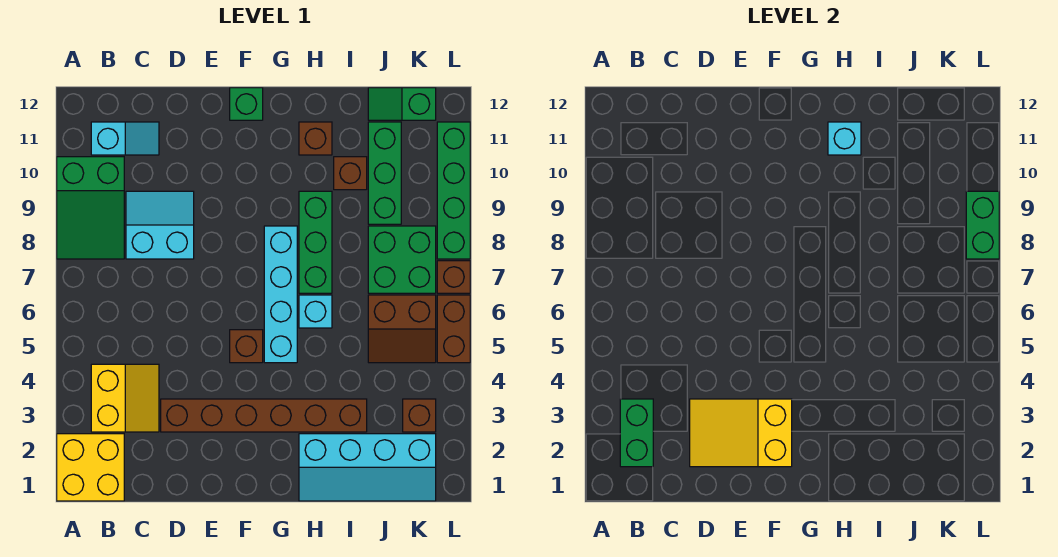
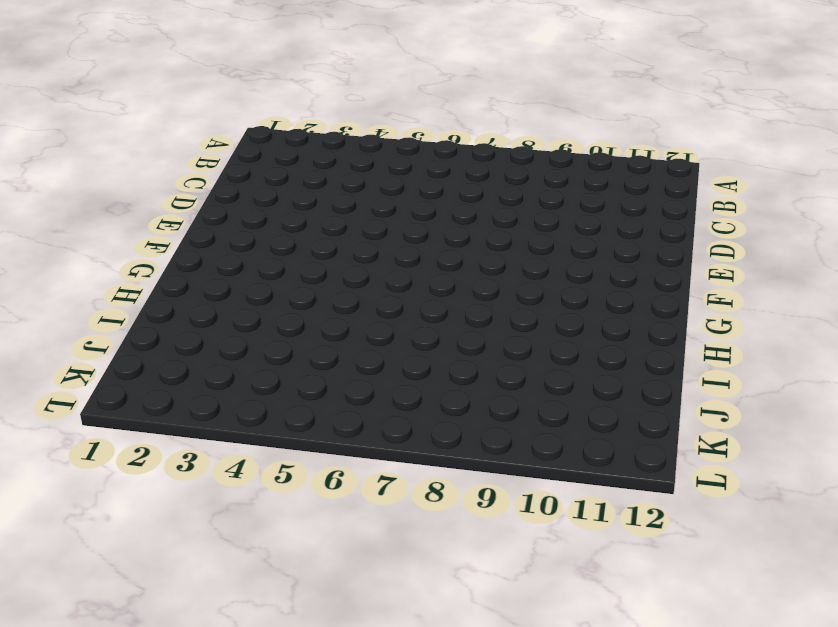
none -> yellow 2x2 brick [57,434,124,501]
none -> green 2x3 slope [57,157,124,259]
none -> yellow 2x2 slope [91,364,159,432]

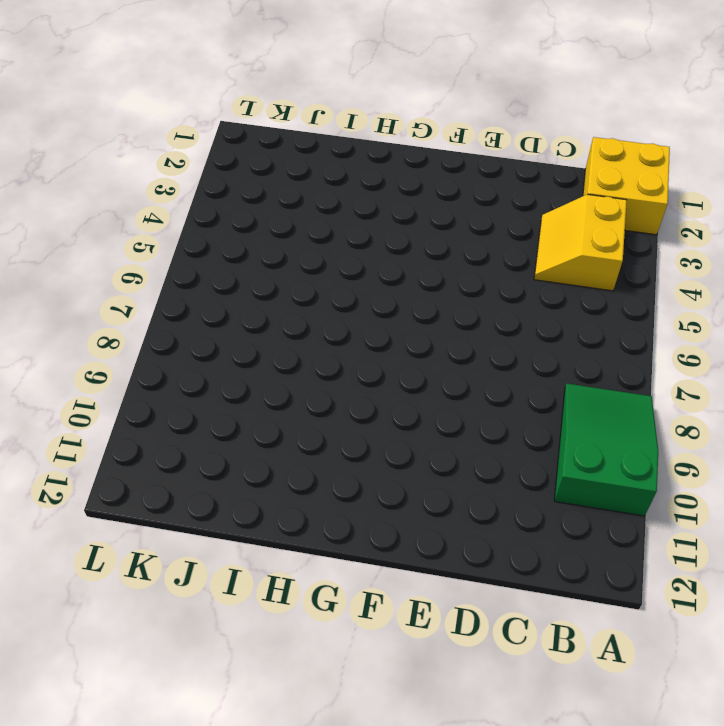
none -> cyan 1x2 slope [91,122,159,155]
none -> cyan 2x2 slope [126,191,194,259]
none -> brown 1x6 brick [161,399,367,432]

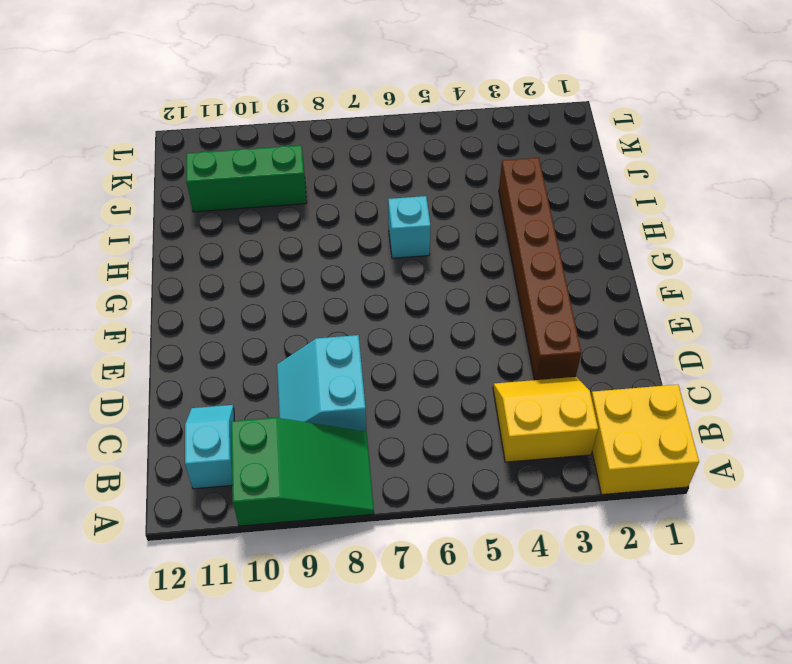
none -> brown 1x1 brick [230,330,263,363]
none -> green 1x1 brick [230,88,263,120]
none -> cyan 1x4 brick [264,226,297,363]

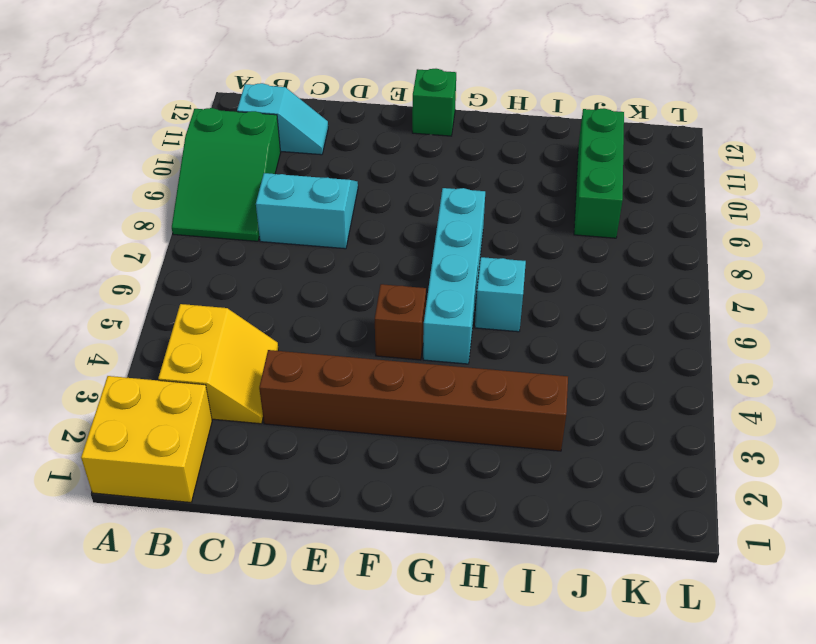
none -> cyan 2x4 slope [299,434,436,501]
none -> green 1x3 brick [299,191,332,293]
none -> brown 1x1 brick [299,122,332,155]

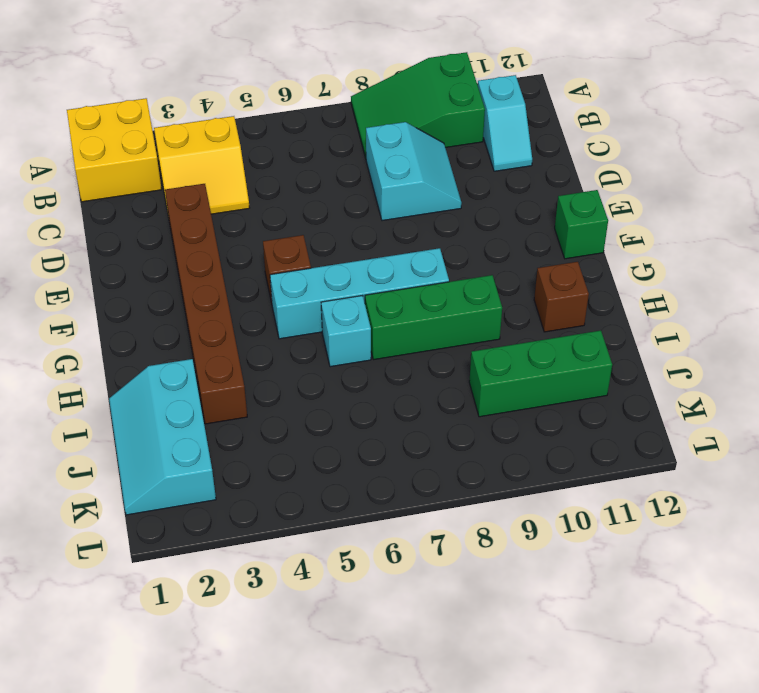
cyan 2x3 slope [109,359,216,515] -> cyan 2x4 slope [299,434,436,501]
none -> brown 1x1 brick [334,157,367,190]
none -> brown 2x2 slope [368,295,436,363]
none -> green 2x2 brick [368,226,436,293]

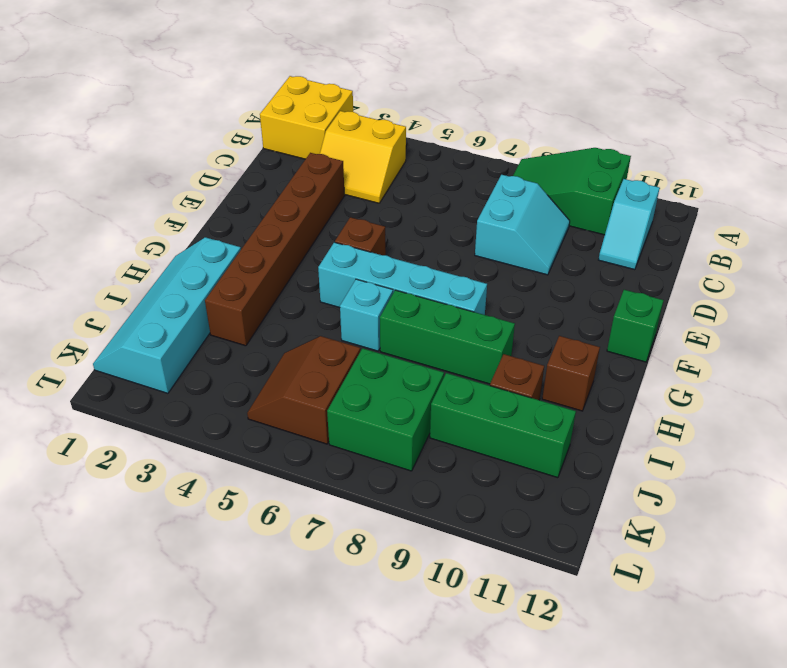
none -> green 1x2 slope [368,88,436,120]
none -> brown 1x1 brick [403,399,436,432]
none -> brown 1x2 brick [437,295,470,363]

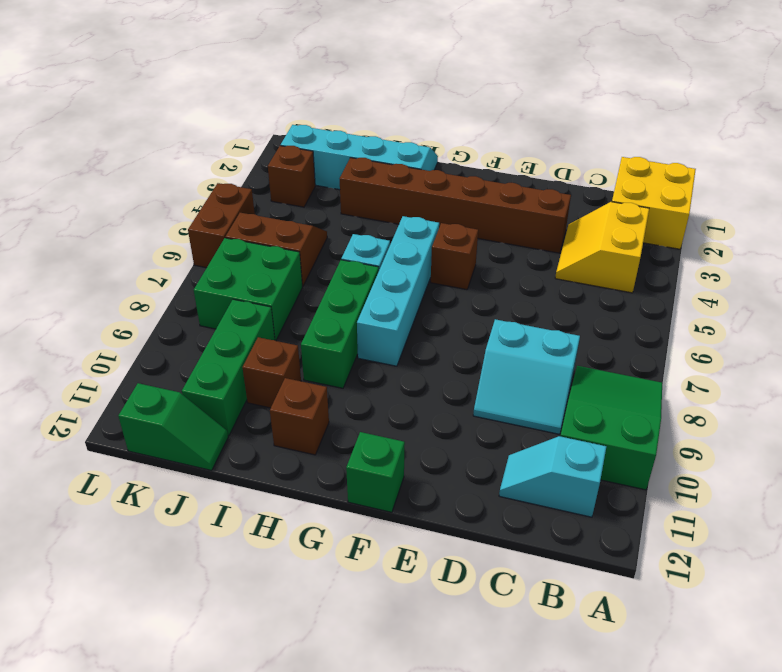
none -> brown 1x1 brick [437,261,470,293]
none -> green 1x4 brick [437,122,470,259]
none -> green 1x2 brick [620,399,653,467]

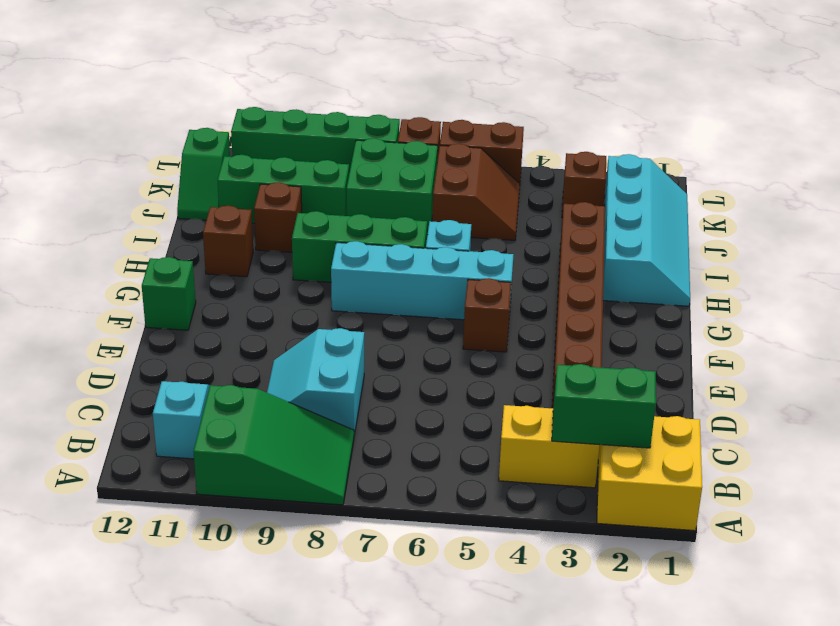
none -> yellow 2x3 slope [690,399,792,467]
none -> cyan 1x1 brick [828,122,861,155]
none -> green 1x2 brick [966,191,999,259]

